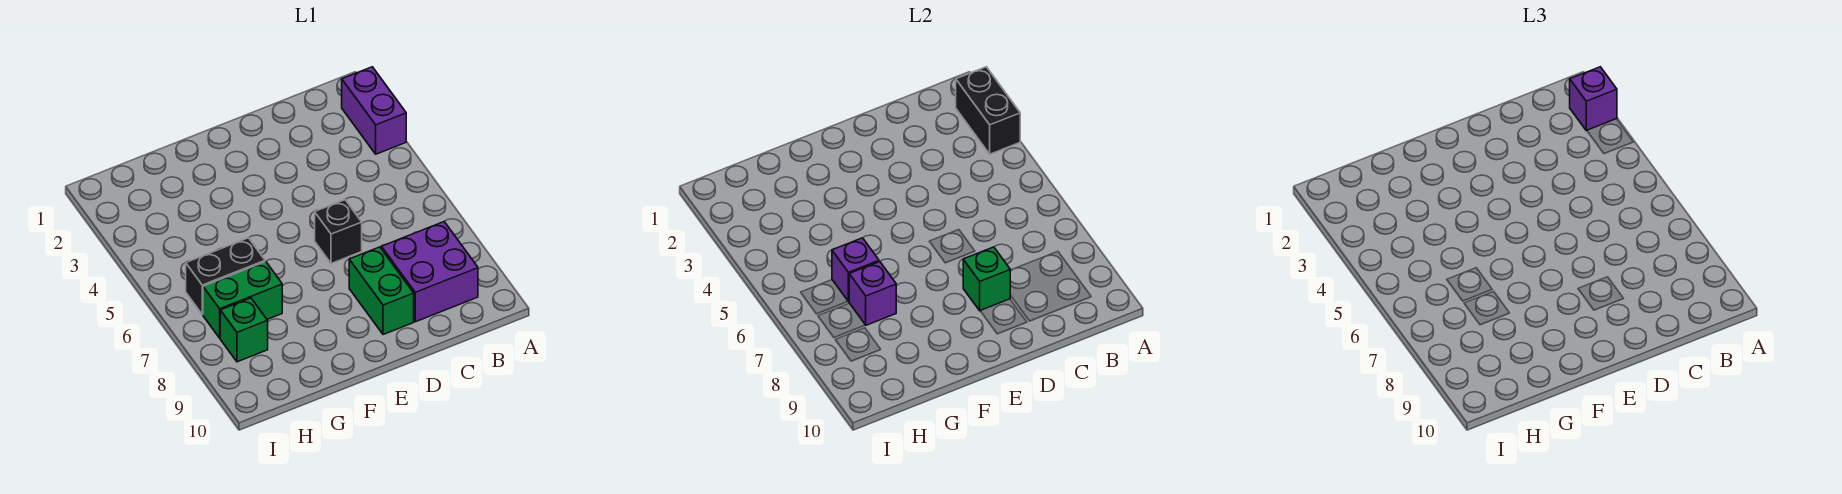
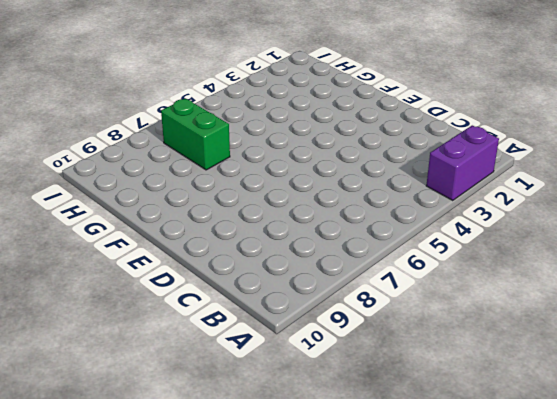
none -> purple 2x2 brick [381,222,478,322]
none -> black 1x1 brick [315,200,362,264]
none -> green 1x2 brick [349,247,414,335]

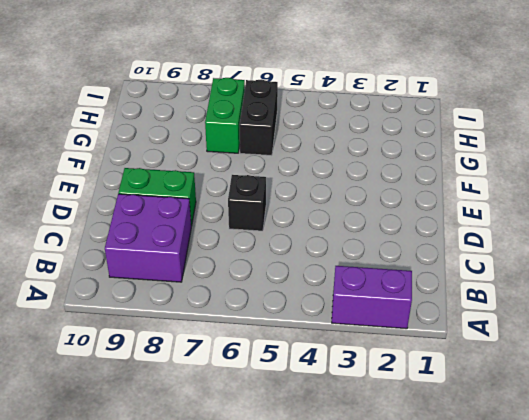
none -> green 1x1 brick [220,298,268,362]
none -> black 1x2 brick [956,67,1020,154]
none -> green 1x1 brick [963,247,1011,311]

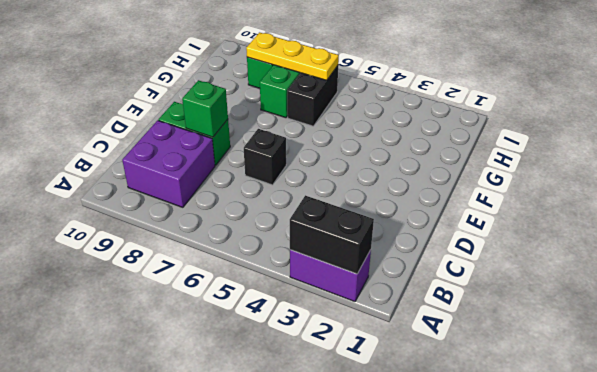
yellow 1x3 plate [246,33,339,80] -> none
none -> purple 1x1 brick [832,238,879,302]
none -> purple 1x1 brick [849,262,896,325]
none -> purple 1x1 brick [1570,67,1617,131]

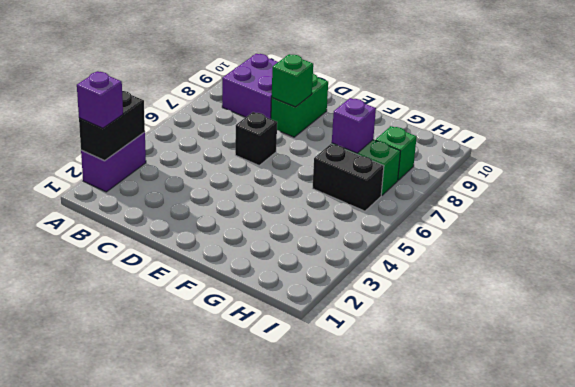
none -> purple 1x1 brick [832,238,879,302]

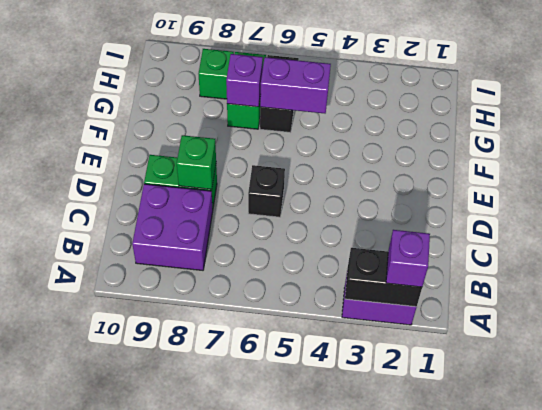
purple 1x2 brick [260,57,331,113] -> purple 1x1 brick [832,238,879,302]

